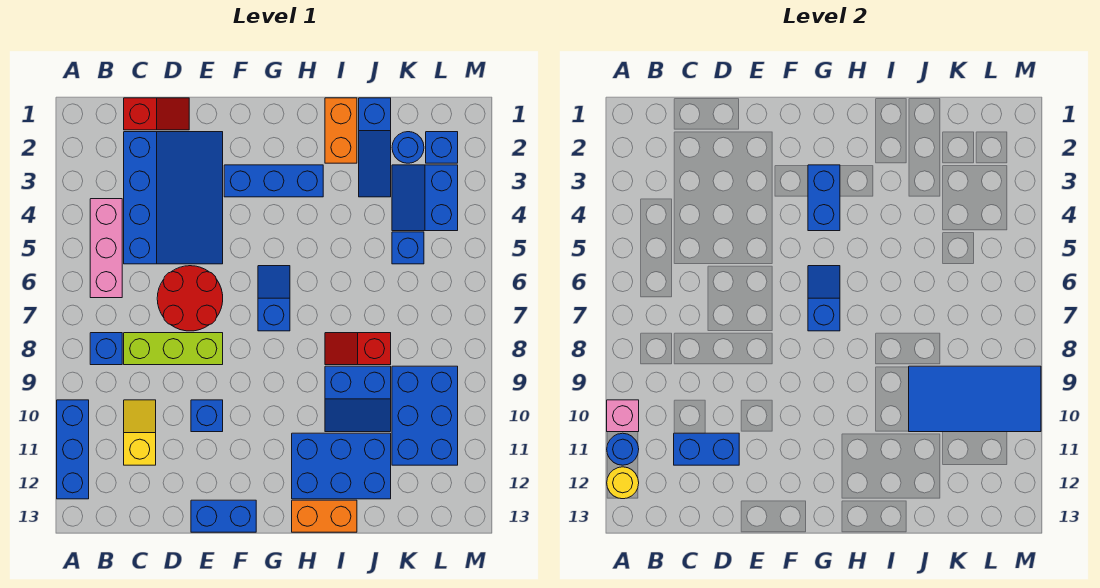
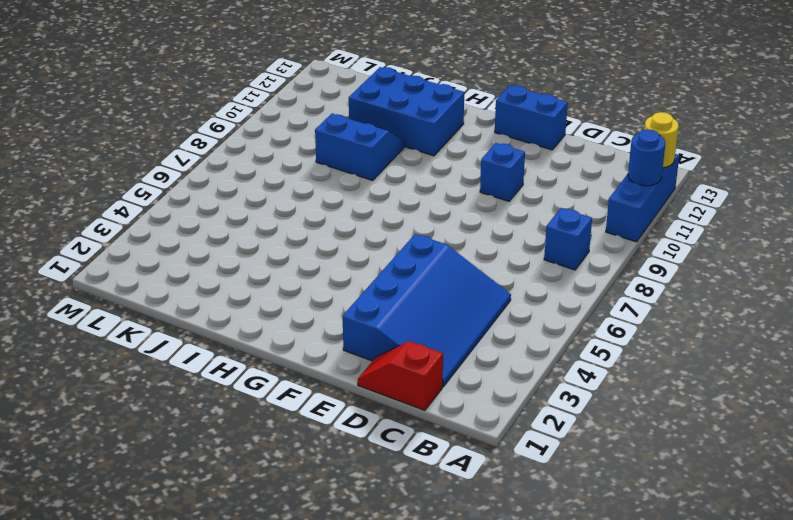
blue 3x4 slope [343,234,511,387] -> blue 3x4 slope turned to [124,132,223,264]
none -> pink 1x3 brick [90,199,122,298]
none -> lime 1x3 brick [124,333,223,365]
none -> yellow 1x2 slope [124,400,156,465]
none -> red 2x2 round brick [157,266,223,331]

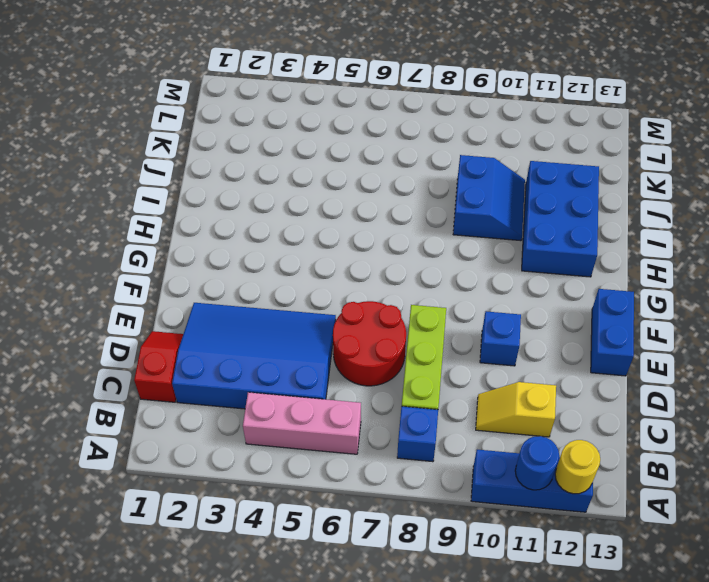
none -> blue 1x3 brick [224,165,323,197]
none -> blue 1x2 slope [258,266,290,331]
none -> orange 1x2 brick [292,500,357,532]
none -> orange 1x2 brick [325,98,357,163]

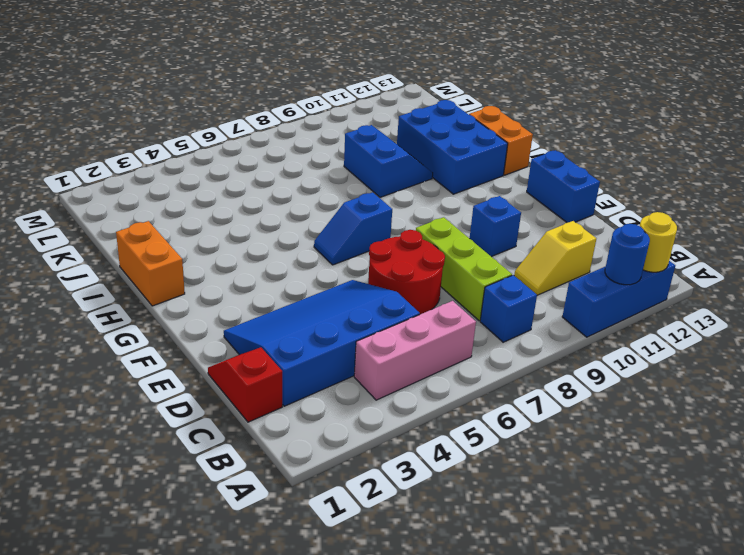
orange 1x2 brick [116,221,185,306] -> orange 1x2 brick turned to [325,98,357,163]
none -> blue 1x3 brick [224,165,323,197]
none -> red 1x2 slope [325,333,391,365]
none -> blue 1x3 slope [359,98,391,197]
none -> blue 1x1 round brick [392,132,424,163]

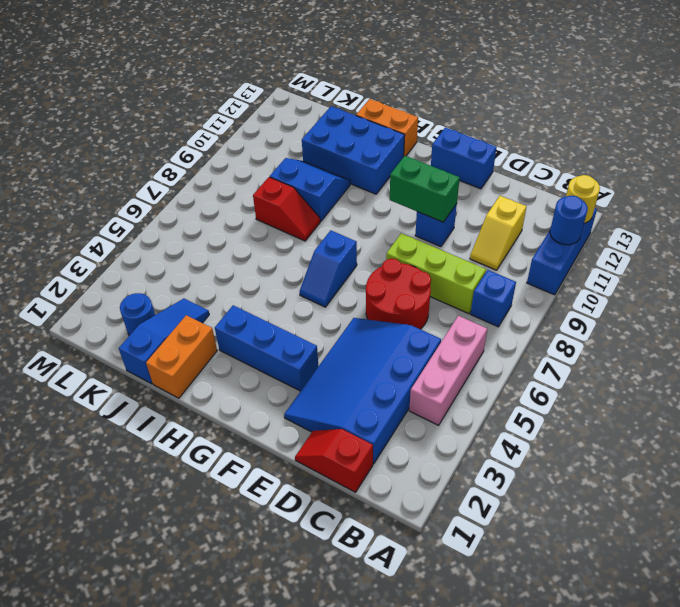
green 1x2 brick [390,156,460,222] -> none
none -> blue 2x2 slope [392,165,458,231]
none -> blue 1x1 brick [392,232,424,264]
none -> blue 2x3 brick [392,366,458,465]
none -> blue 1x1 brick [426,132,458,163]

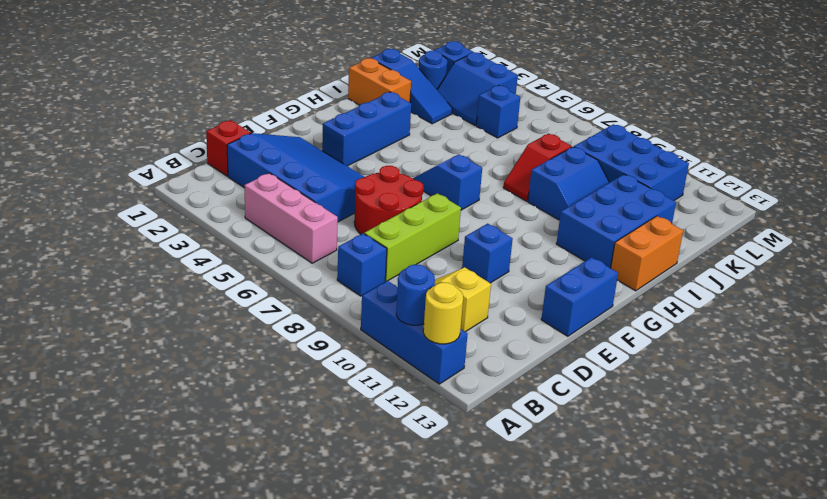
none -> pink 1x1 brick [607,400,639,432]
none -> blue 1x2 brick [674,433,739,465]
none -> blue 1x2 brick [808,165,840,231]
none -> blue 1x2 slope [808,266,840,331]

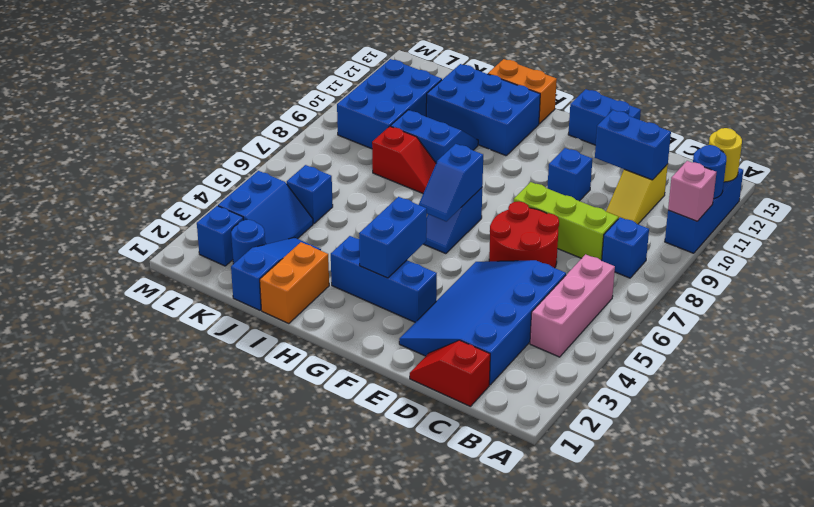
none -> blue 2x4 tile [909,366,1041,432]

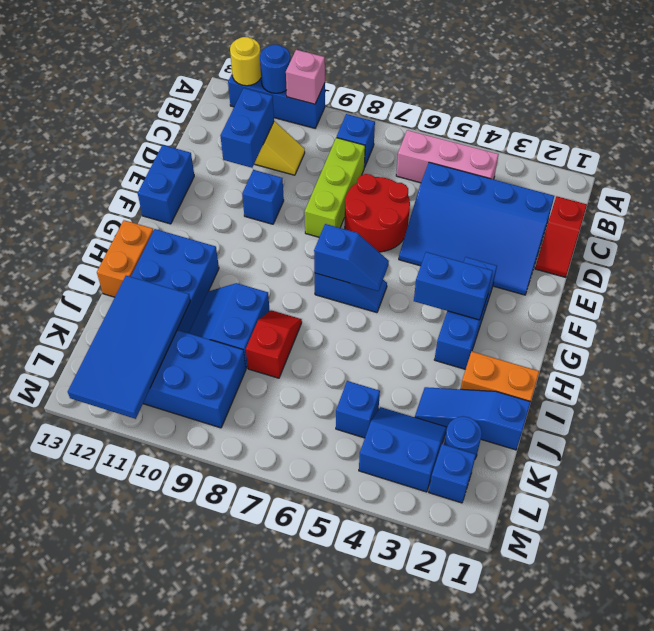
blue 2x4 tile [68,276,190,419] -> blue 2x4 tile moved to [909,366,1041,432]

